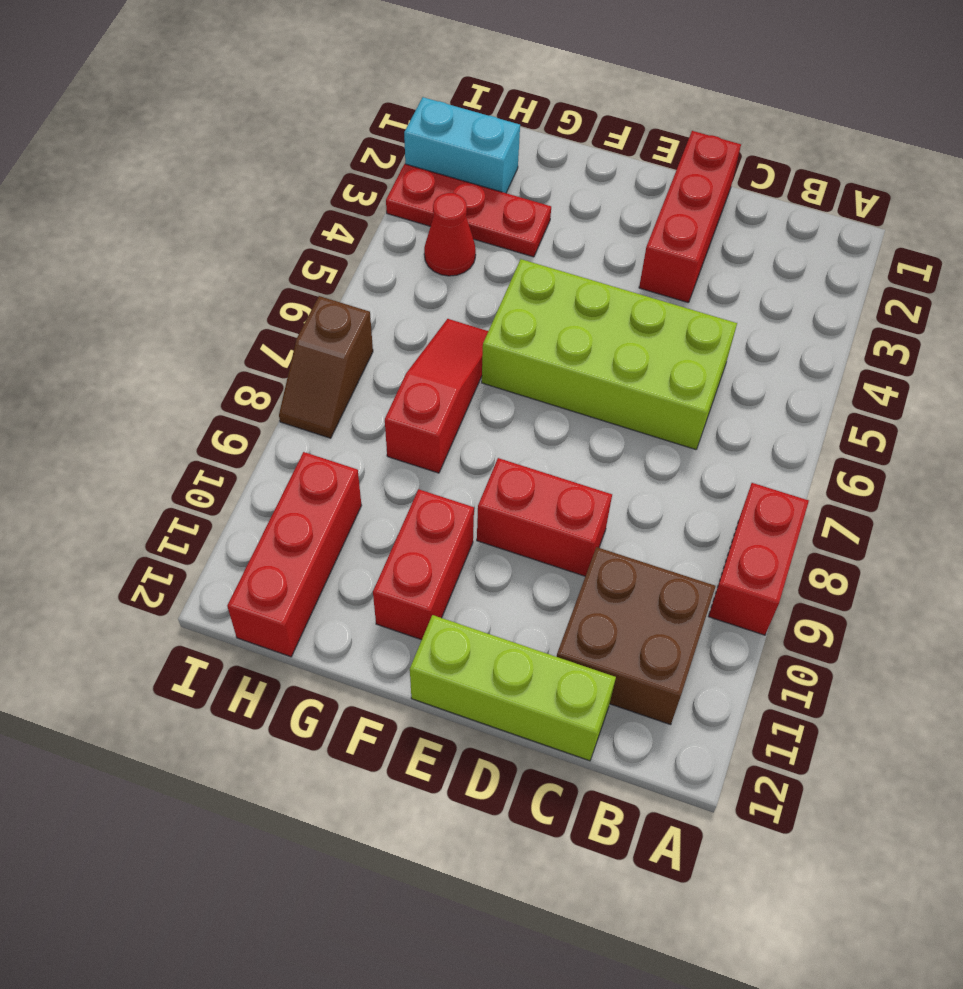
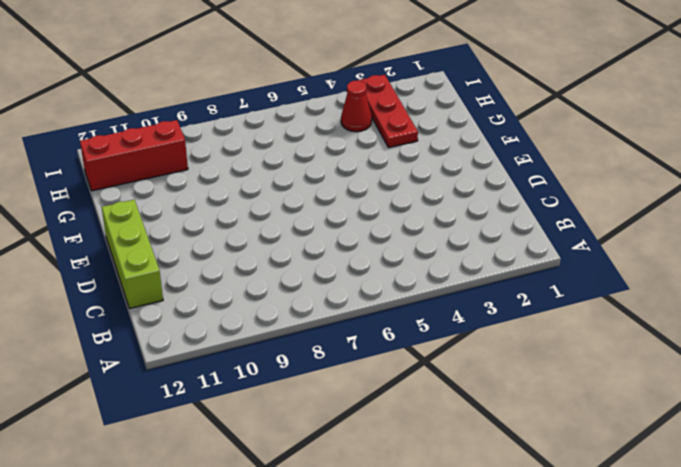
none -> red 1x2 brick [708,483,809,635]
none -> brown 2x2 brick [557,547,716,725]
none -> lime 2x4 brick [482,259,737,450]

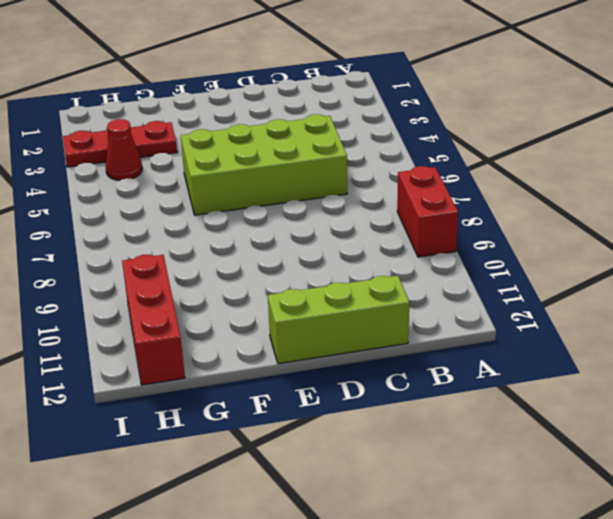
none -> brown 2x2 brick [557,547,716,725]
none -> red 1x3 brick [639,131,741,303]
none -> red 1x2 brick [477,458,612,576]

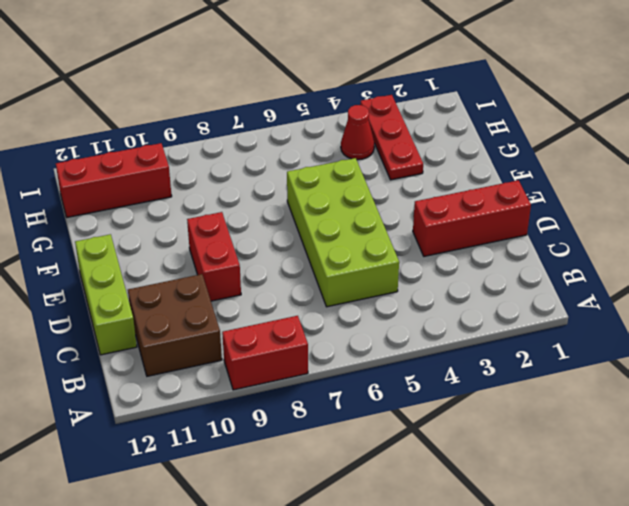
none -> red 1x2 brick [373,489,474,640]
none -> red 1x3 slope [385,319,488,473]
none -> cyan 1x2 brick [404,97,520,193]

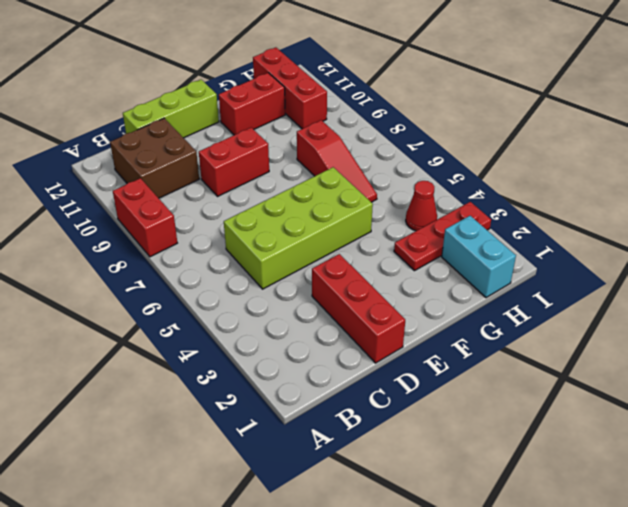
red 1x2 brick [219,73,285,135] -> red 1x2 brick turned to [373,489,474,640]
cyan 1x2 brick [442,216,516,298] -> cyan 1x2 brick turned to [404,97,520,193]
none -> brown 1x2 slope [279,296,373,438]

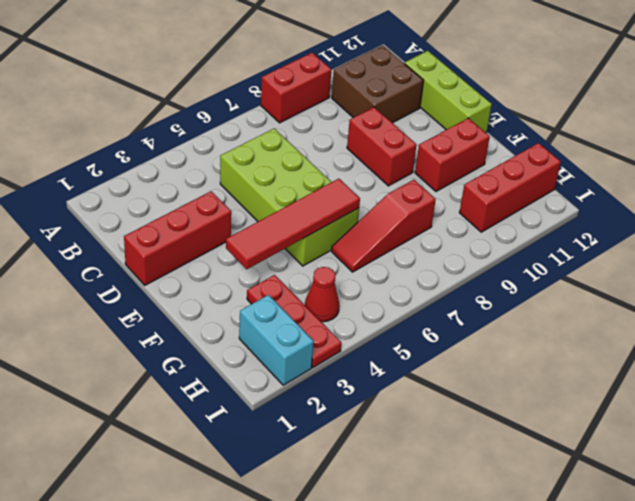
red 1x4 tile [226,179,360,269] -> none
none -> brown 1x2 slope [279,296,373,438]

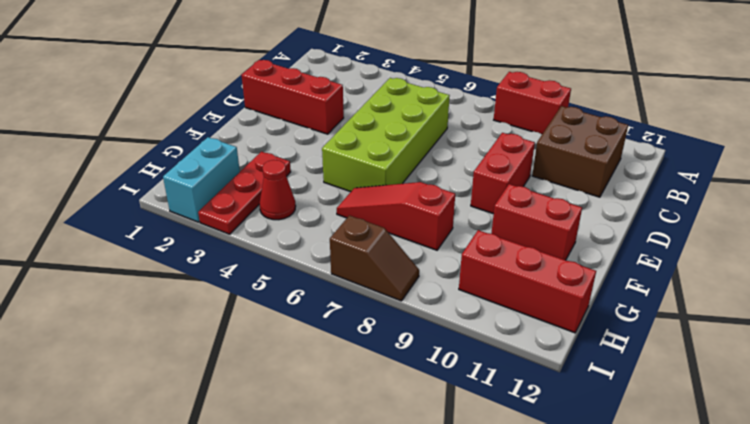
none -> lime 1x3 brick [410,615,616,761]

